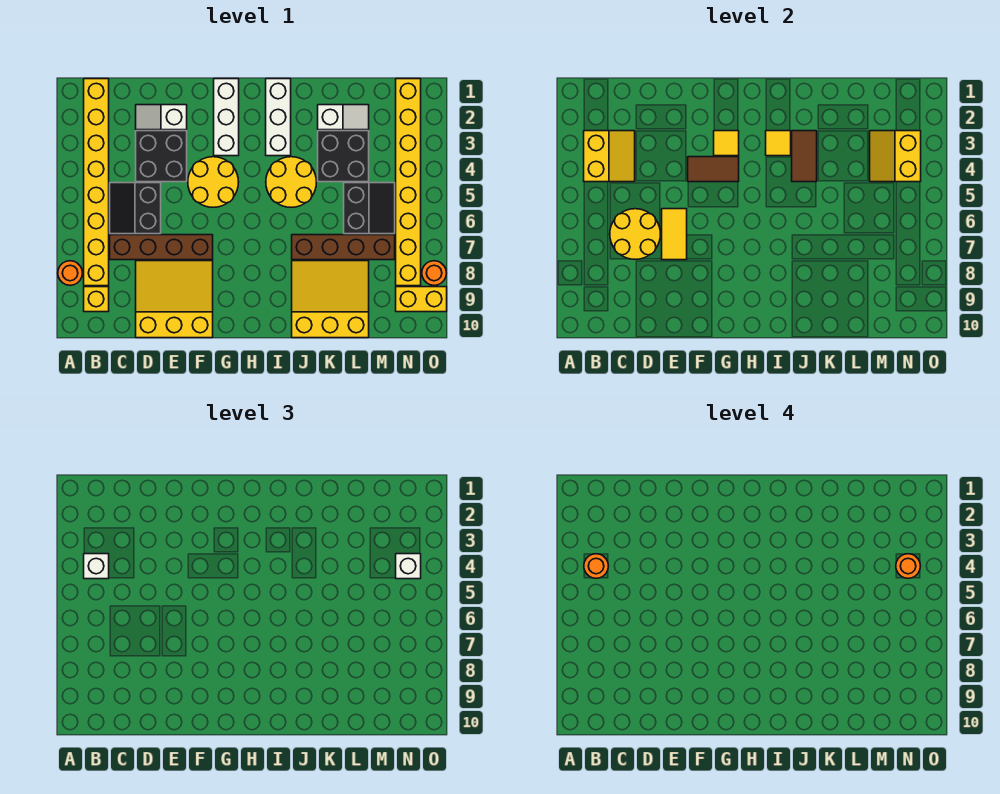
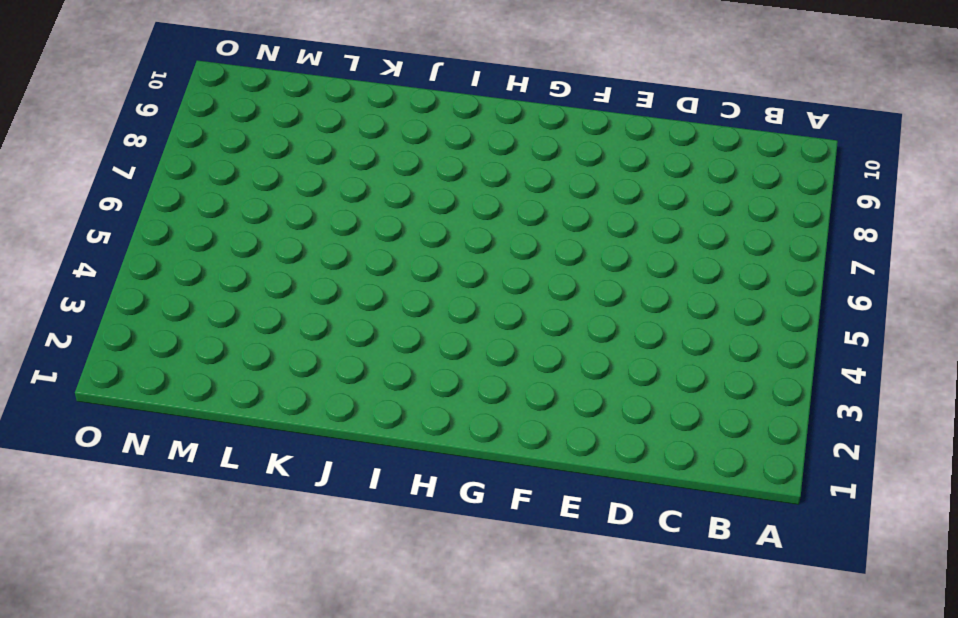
none -> orange 1x1 round brick [58,261,82,285]
none -> yellow 1x8 brick [84,79,109,286]
none -> yellow 1x1 brick [84,287,109,312]
none -> black 2x2 slope [110,183,161,234]

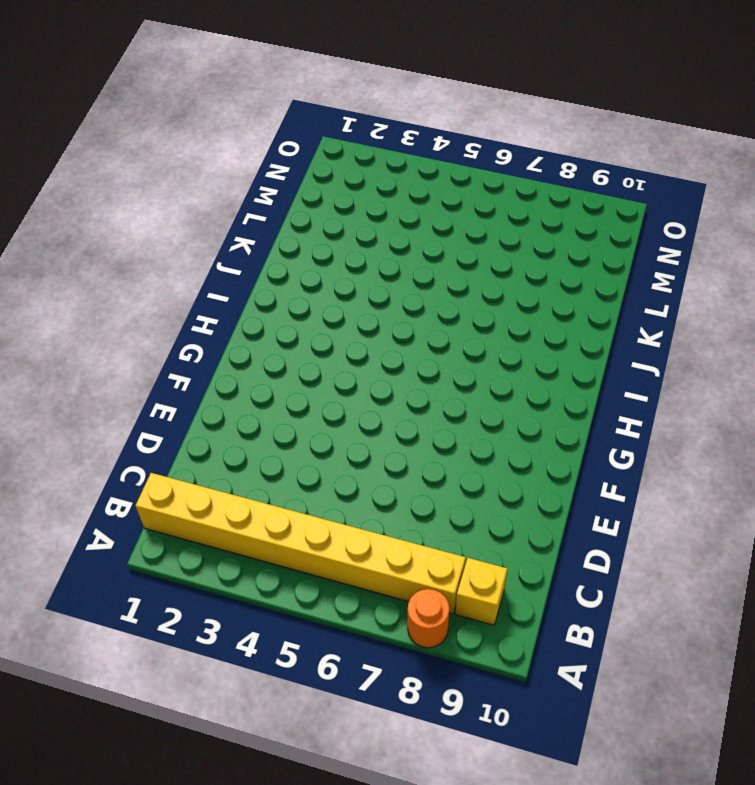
none -> black 2x2 slope [110,183,161,234]
none -> brown 1x4 brick [110,235,213,260]
none -> white 1x2 slope [136,105,187,130]
none -> black 2x2 brick [136,131,187,182]

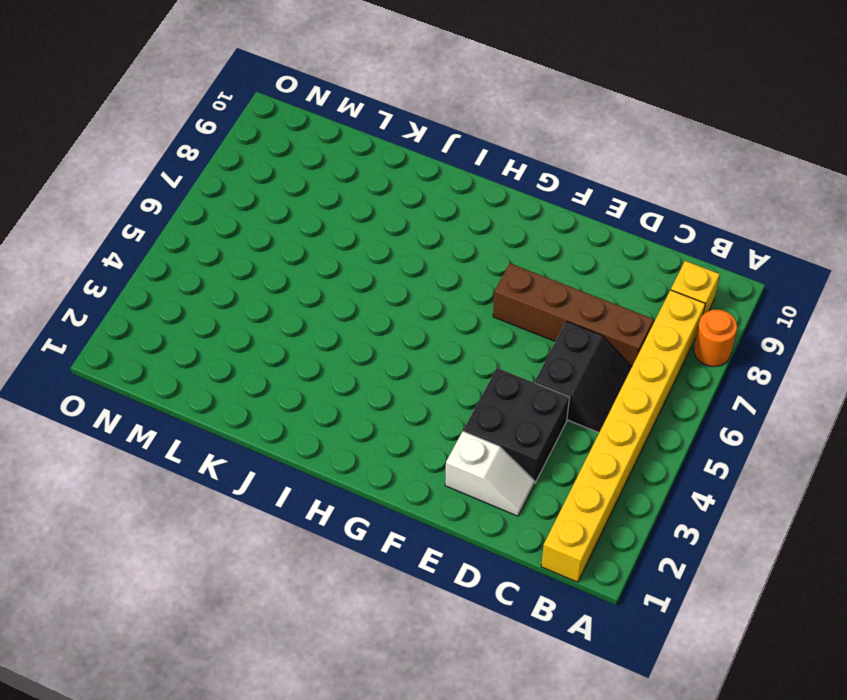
none -> yellow 3x3 slope [136,261,213,338]
none -> yellow 2x2 round brick [188,157,239,207]
none -> white 1x3 brick [214,79,239,156]
none -> white 1x3 brick [266,79,291,156]

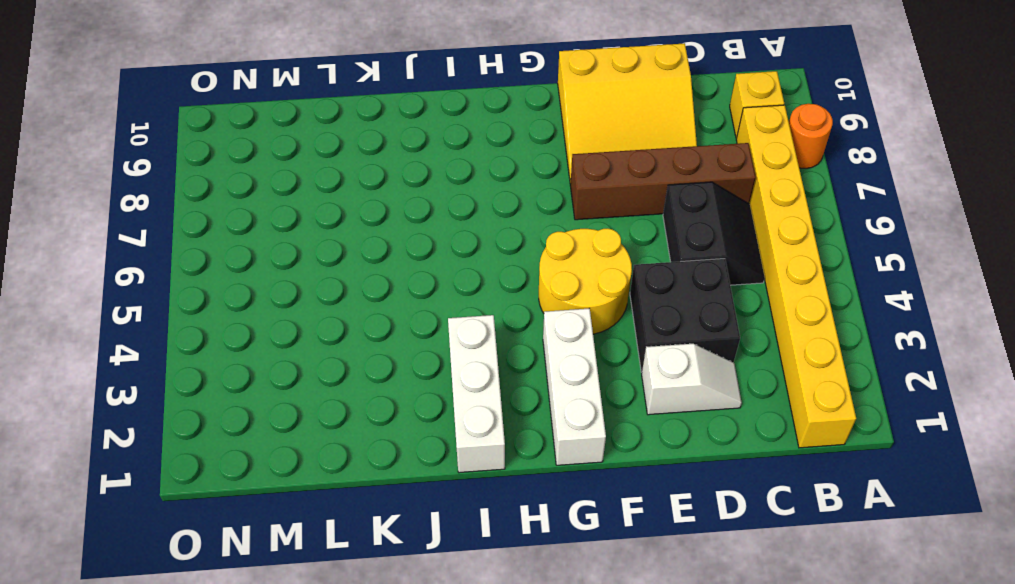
none -> yellow 2x2 round brick [266,157,317,207]
none -> brown 1x4 brick [292,235,395,260]
none -> yellow 3x3 slope [292,261,369,338]
none -> white 1x2 slope [318,105,369,130]

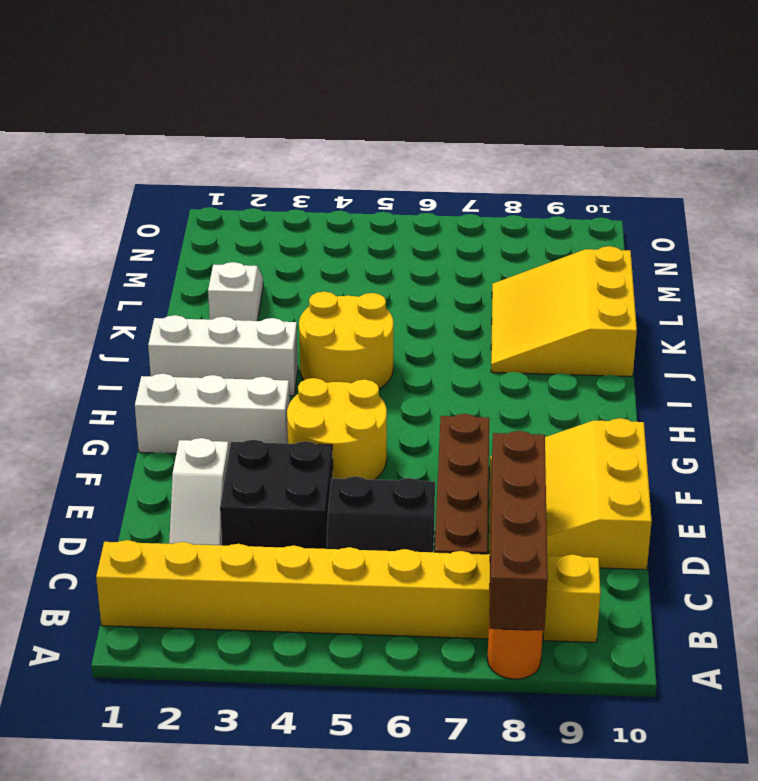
brown 1x4 brick [489,431,548,631] -> brown 1x4 brick moved to [292,235,395,260]
none -> black 2x2 brick [318,131,369,182]
none -> black 2x2 slope [344,183,395,234]
none -> yellow 1x8 brick [396,79,421,286]
none -> yellow 1x2 brick [396,287,447,312]

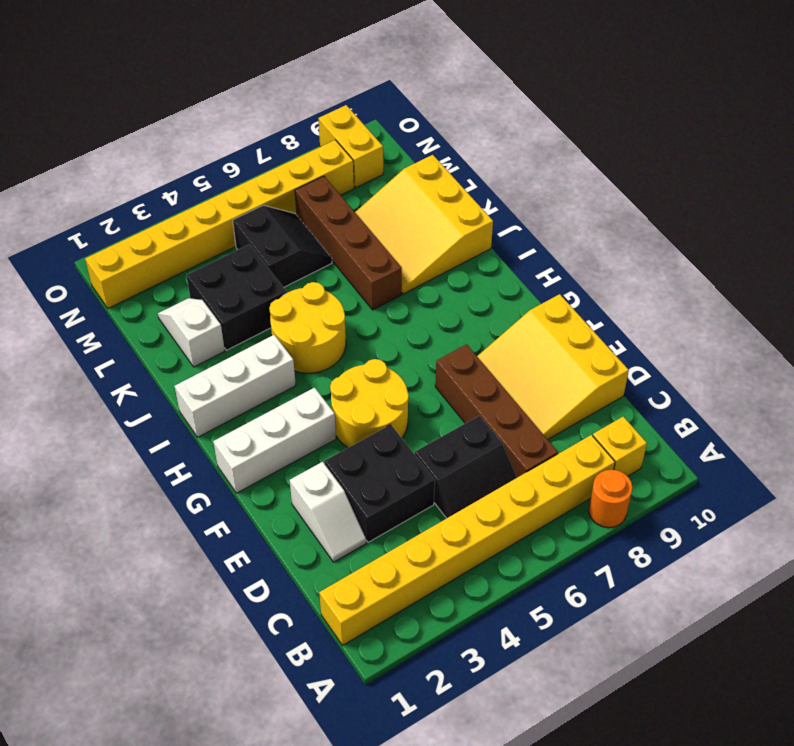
black 2x2 slope [233,205,332,287] -> black 2x2 slope turned to [344,183,395,234]
none -> orange 1x1 round brick [422,261,446,285]
none -> yellow 2x2 slope [584,131,635,182]
none -> yellow 2x2 round brick [610,209,661,259]
none -> yellow 1x2 tile [662,209,687,260]

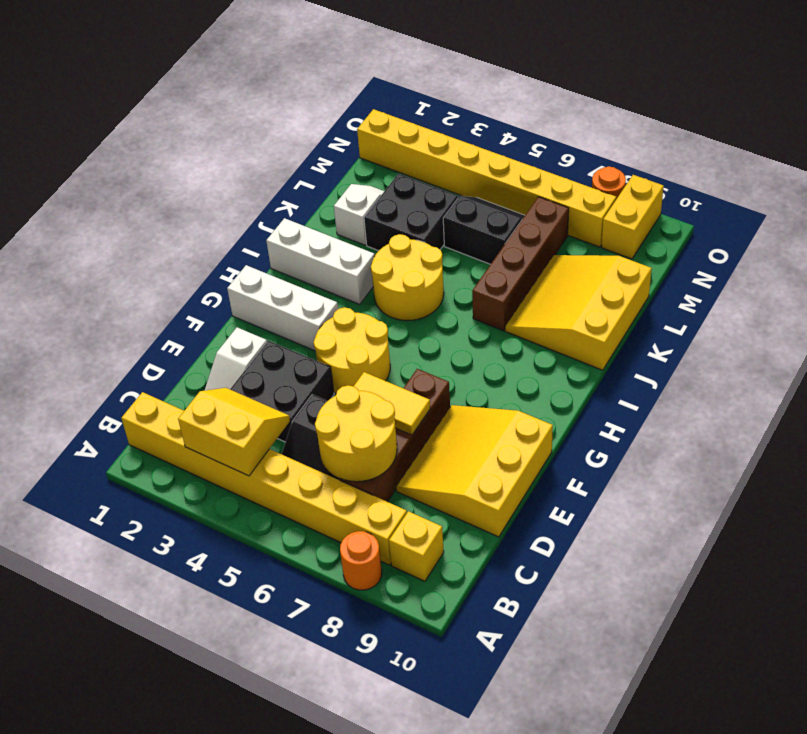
none -> brown 1x2 tile [688,157,739,182]
none -> yellow 1x1 tile [714,131,739,156]
none -> yellow 1x1 tile [766,131,791,156]
none -> brown 1x2 tile [792,131,817,182]

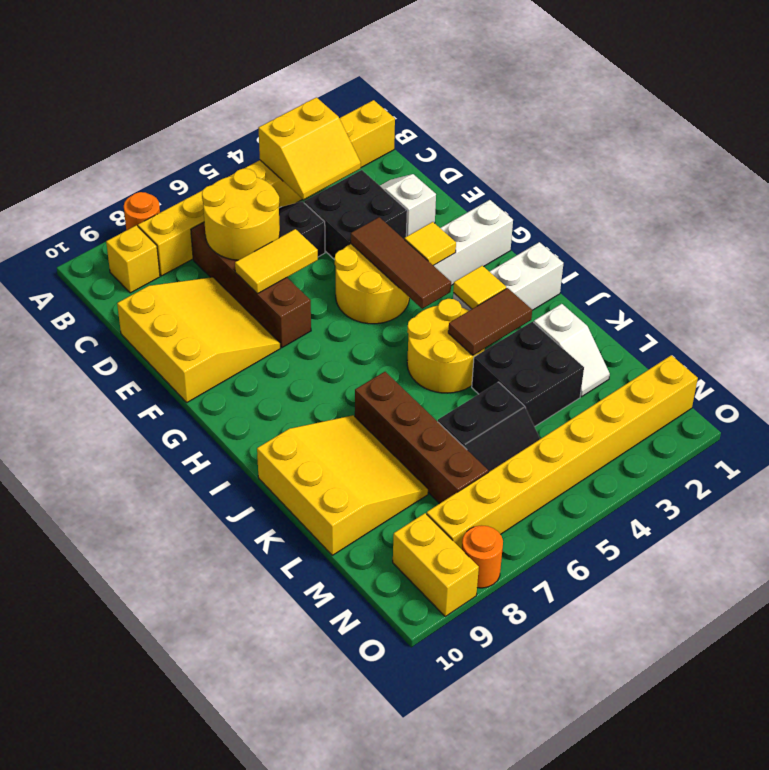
brown 1x3 tile [351,217,451,309] -> brown 1x2 tile [688,157,739,182]
none -> yellow 2x2 slope [870,131,921,182]
none -> white 1x1 brick [84,554,109,579]
none -> white 1x1 brick [396,554,421,579]
none -> orange 1x1 round brick [584,554,608,578]

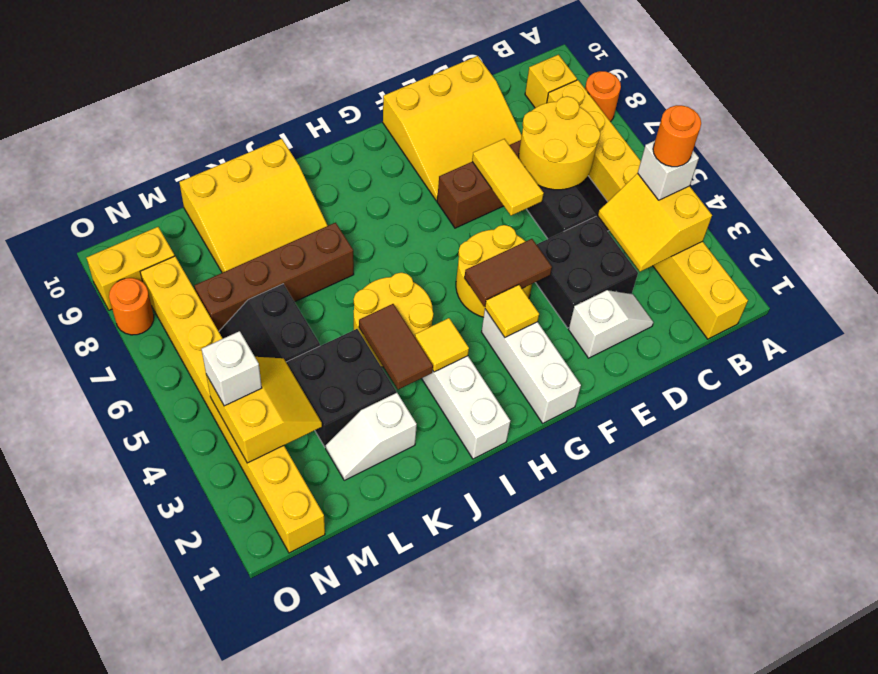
none -> orange 1x1 round brick [896,554,920,578]

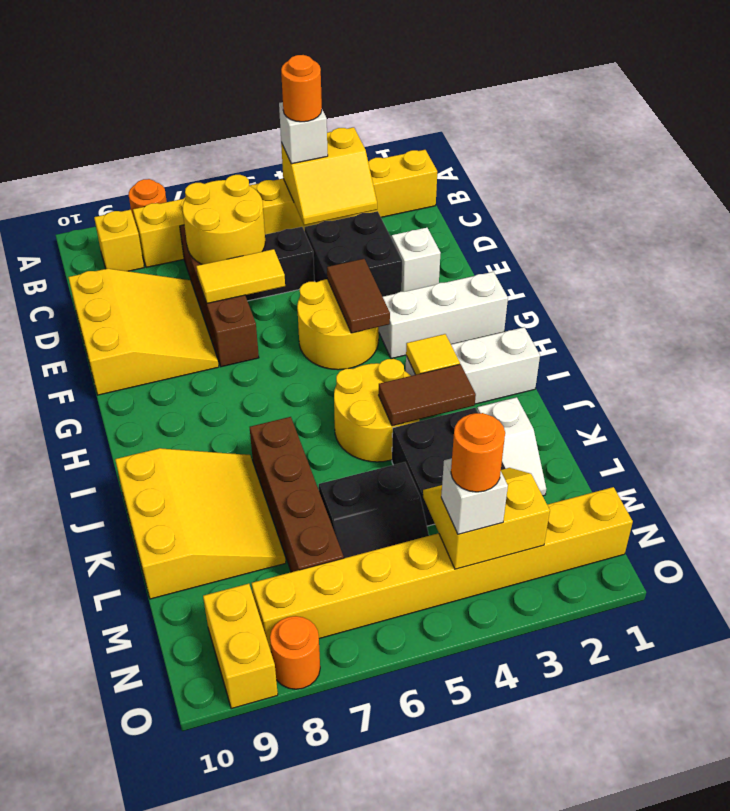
none -> yellow 1x1 tile [714,131,739,156]

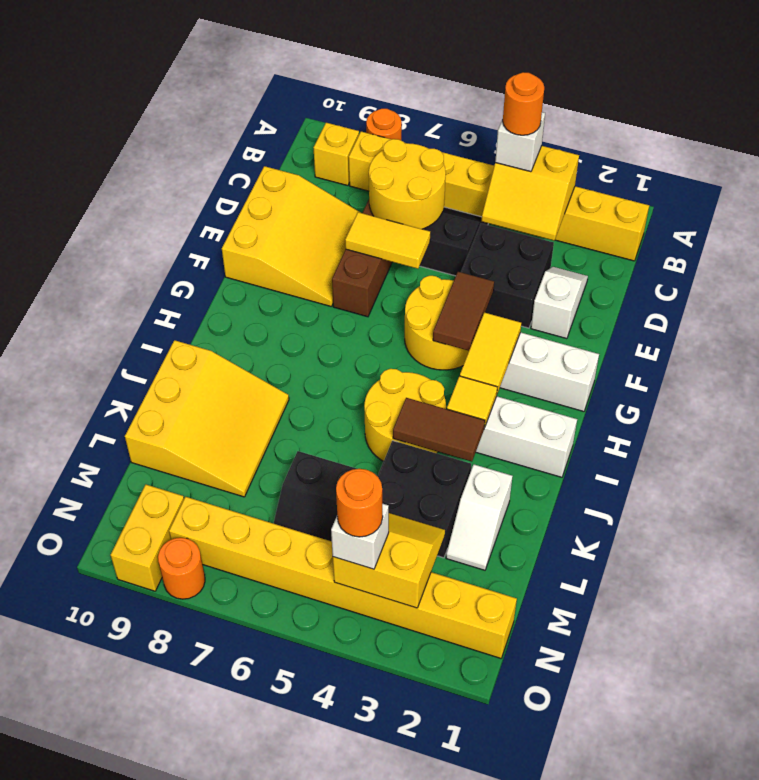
yellow 1x2 tile [460,312,521,393] -> yellow 1x1 tile [714,131,739,156]
none -> brown 1x4 brick [292,235,395,260]

